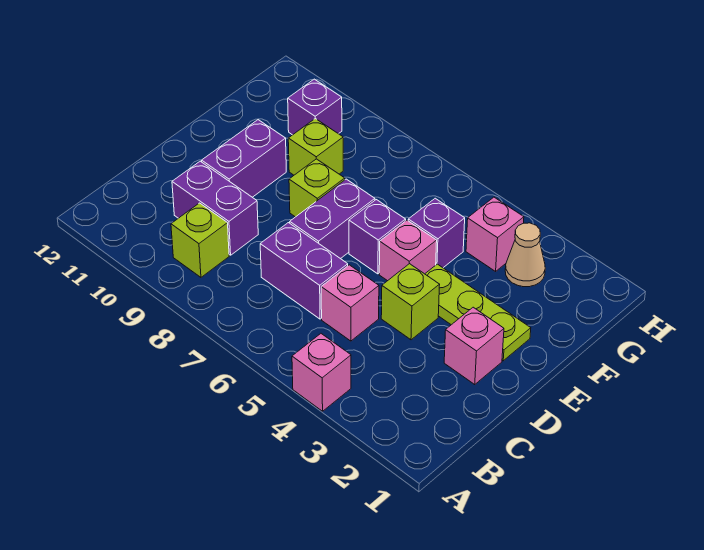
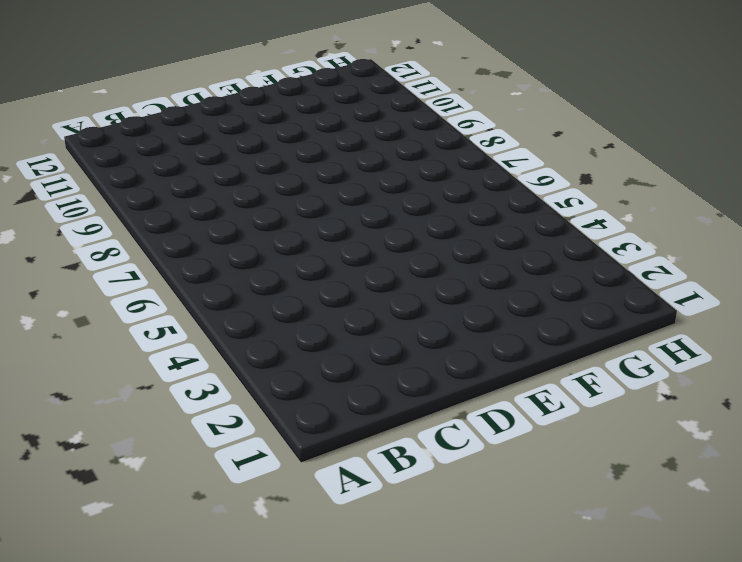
none -> pink 1x1 brick [292,334,351,411]
none -> lime 1x1 brick [171,203,229,277]
none -> pink 1x1 brick [321,265,379,341]

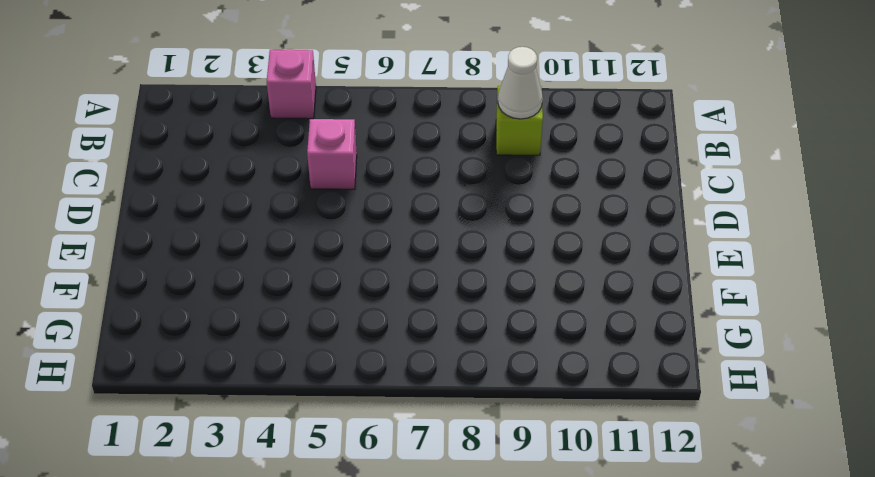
white 1x1 cone [498,47,543,119] -> none
none -> purple 1x2 brick [260,223,348,319]
none -> purple 1x2 brick [172,161,258,255]
none -> pink 1x1 brick [444,307,504,384]

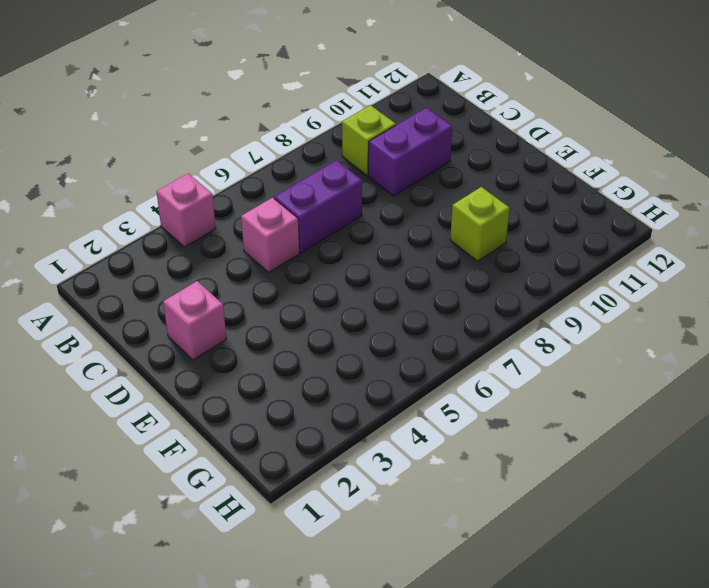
none -> lime 1x1 brick [381,264,440,340]
none -> purple 1x2 brick [290,179,375,259]
none -> purple 1x2 brick [202,120,286,197]

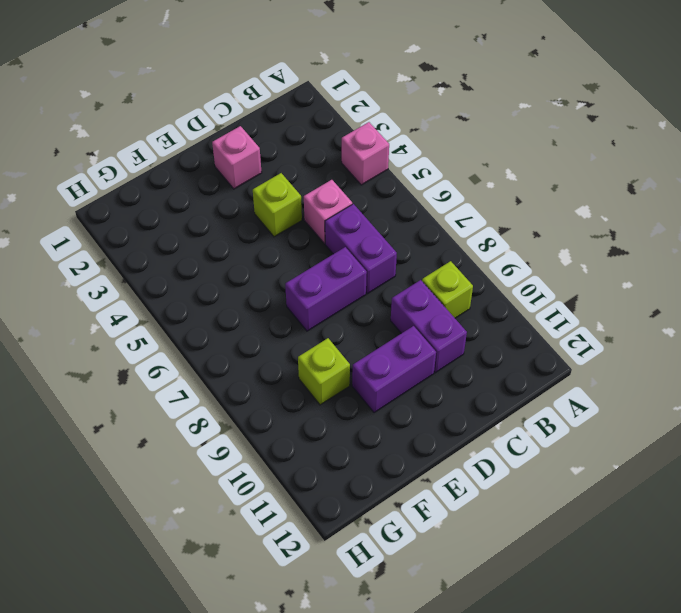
none -> lime 1x3 plate [425,264,531,361]
none -> pink 1x1 brick [379,220,437,281]
none -> purple 1x1 brick [349,200,406,274]

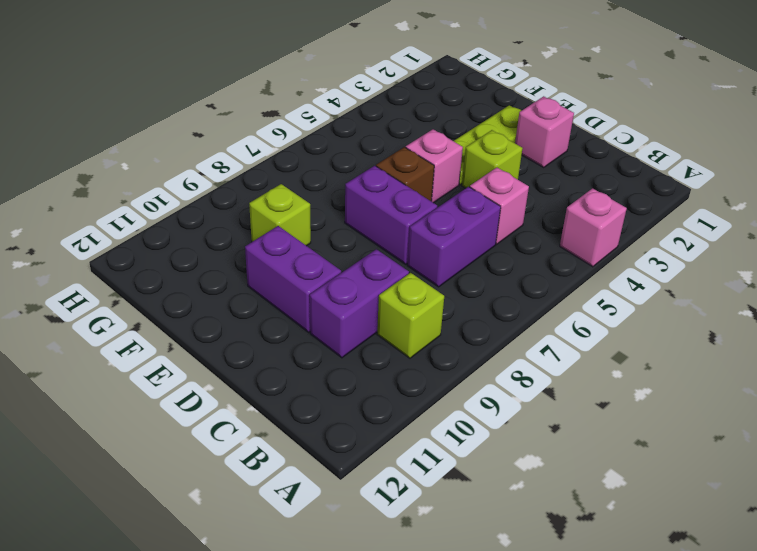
brown 1x1 brick [376,147,434,201] -> purple 1x1 brick [349,200,406,274]
none -> lime 1x1 brick [289,159,345,217]
none -> purple 1x1 brick [408,198,465,268]
none -> tan 1x1 cone [505,223,545,287]

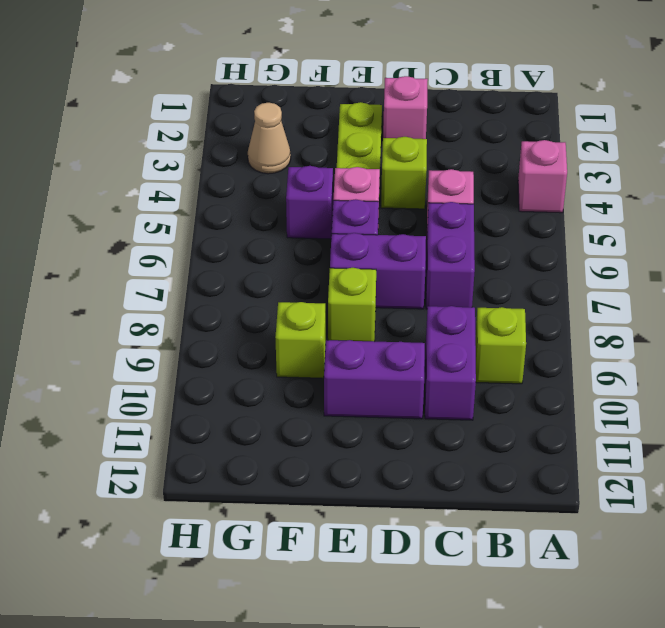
none -> pink 1x1 brick [466,197,524,271]
none -> purple 1x1 brick [288,79,342,135]

